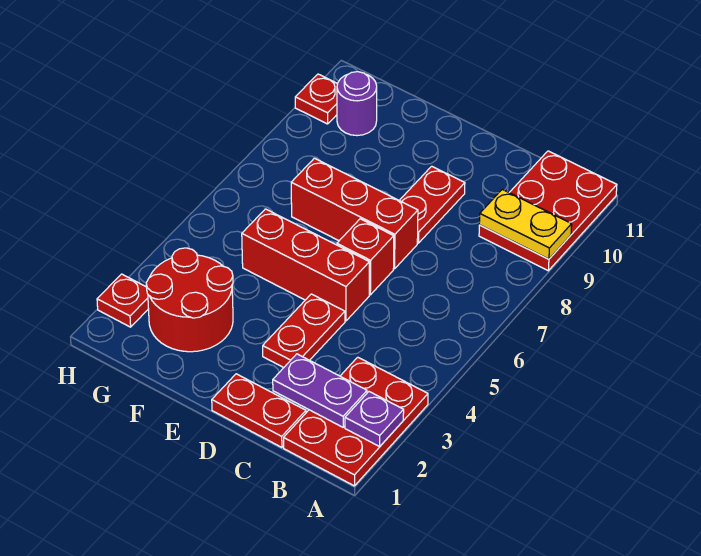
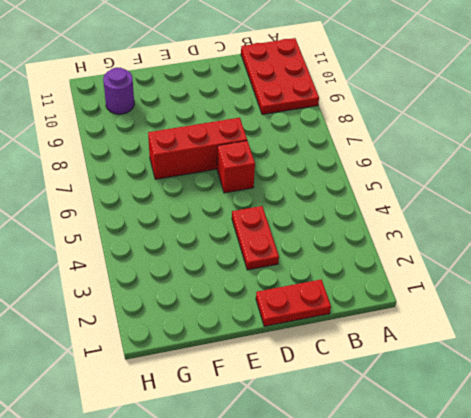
none -> red 2x3 plate [284,357,428,486]
none -> red 1x3 brick [242,209,369,321]
none -> red 1x2 plate [399,166,465,243]

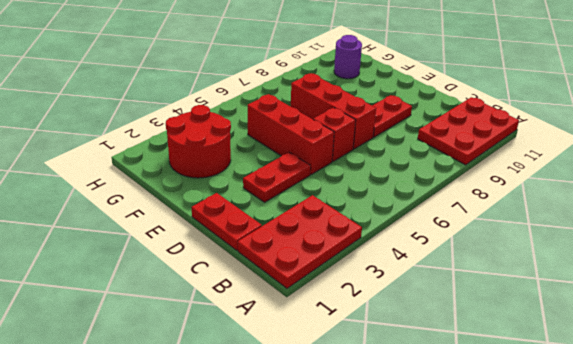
none -> red 1x1 plate [97,274,149,327]
none -> red 1x1 plate [295,74,337,124]
none -> purple 1x1 plate [345,392,404,447]

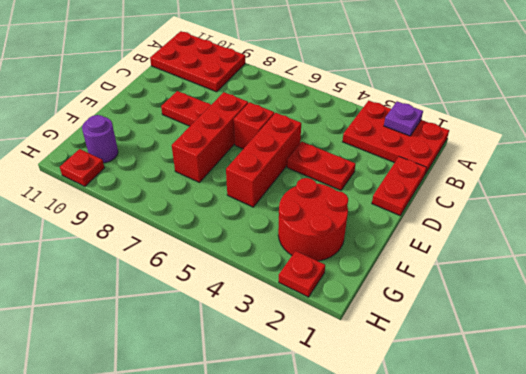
none -> yellow 1x2 plate [479,189,572,259]
none -> purple 1x2 plate [273,354,367,427]

